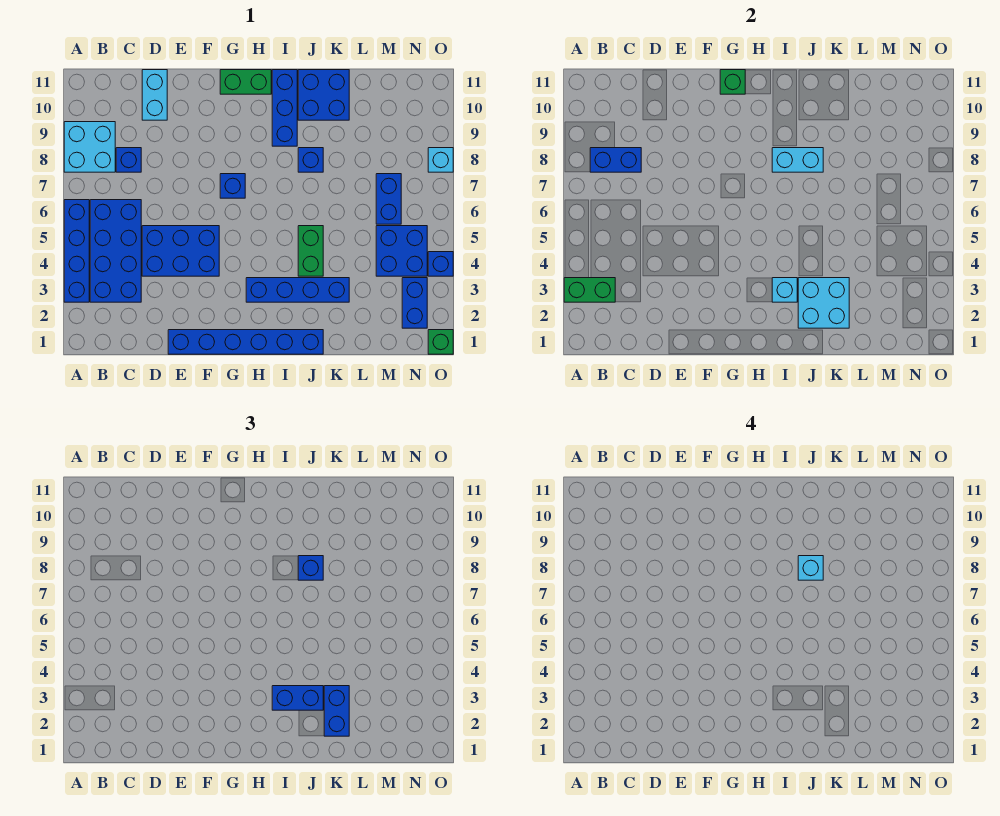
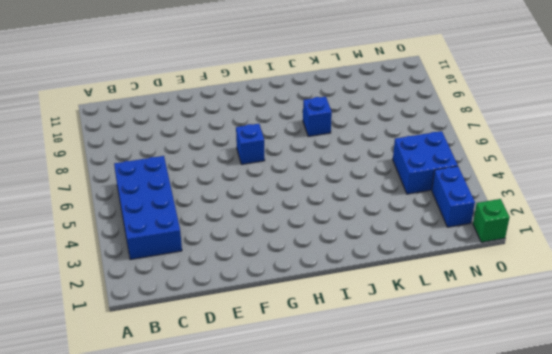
none -> blue 1x4 brick [64,200,89,302]
none -> cyan 2x2 brick [64,122,115,172]
none -> blue 1x1 brick [116,148,141,172]
none -> blue 2x3 brick [142,226,219,276]

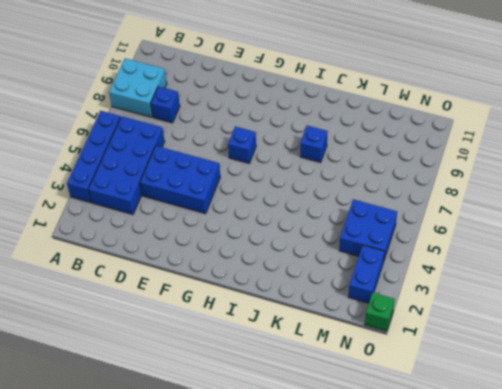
none -> cyan 1x2 brick [142,70,167,120]
none -> blue 1x6 brick [168,330,323,354]
none -> green 1x2 brick [220,70,271,94]
none -> blue 1x4 brick [246,278,349,302]

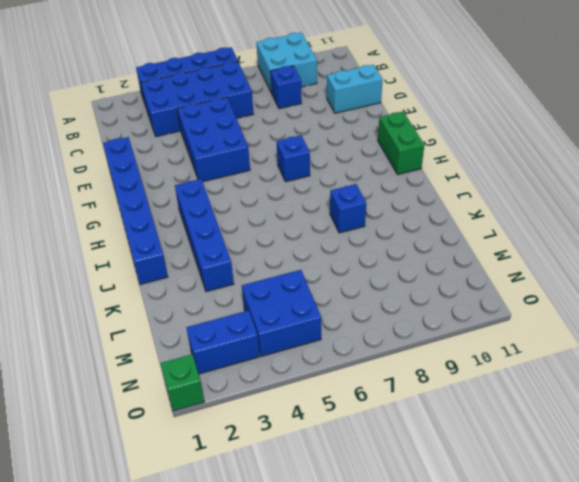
none -> blue 1x3 brick [272,70,297,146]
none -> green 1x2 brick [298,226,323,276]
none -> blue 2x2 brick [298,70,349,120]
none -> blue 1x2 brick [376,174,401,224]

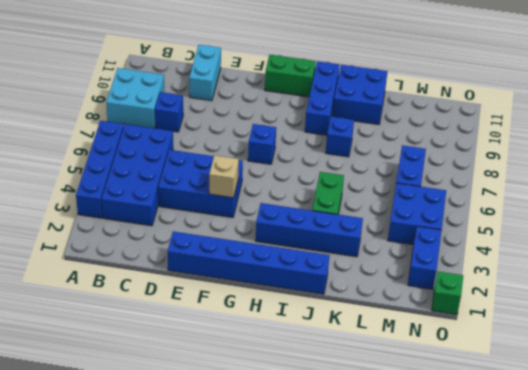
tan 1x1 brick [209,155,239,198] -> none
none -> blue 1x1 brick [428,252,453,276]
none -> cyan 1x1 brick [428,148,453,172]
none -> green 1x2 brick [564,278,615,302]
none -> blue 1x2 brick [590,148,641,172]

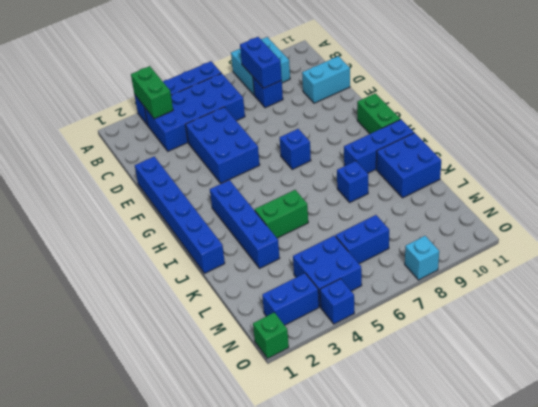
none -> green 1x1 brick [720,70,745,94]
none -> cyan 1x1 brick [772,278,797,302]
none -> cyan 1x2 brick [772,148,823,172]
none -> cyan 2x2 brick [798,278,849,328]

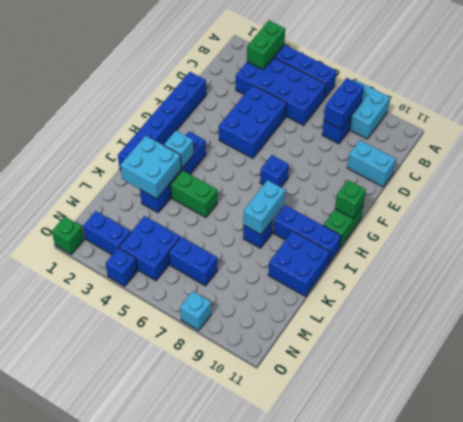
none -> blue 1x2 brick [272,686,323,710]
none -> blue 1x1 brick [298,556,323,580]
none -> blue 1x2 brick [324,686,349,736]
none -> cyan 1x1 brick [798,556,823,580]

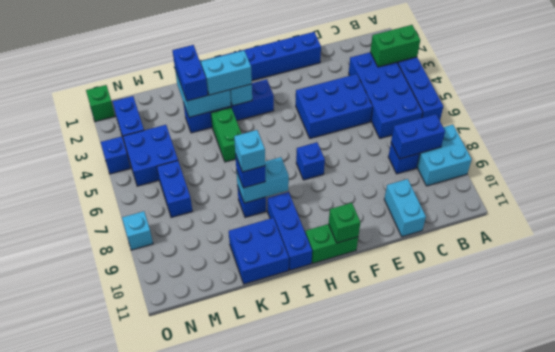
cyan 1x2 brick [201,51,252,95] -> blue 1x2 brick [272,686,323,710]

